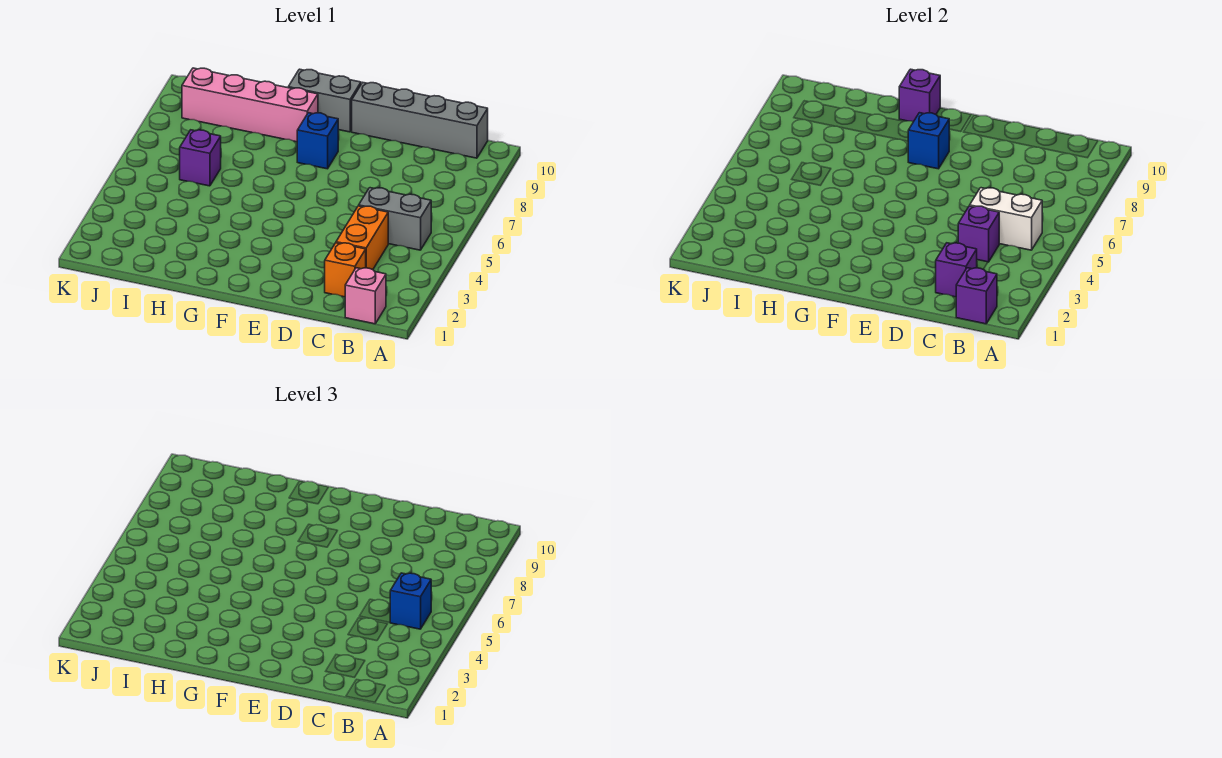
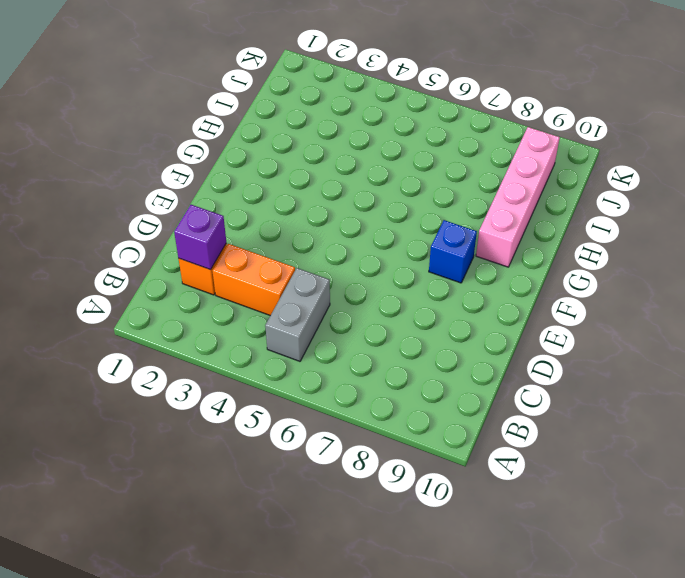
none -> pink 1x1 brick [345,268,386,324]
none -> grey 1x4 brick [352,83,488,158]
none -> grey 1x2 brick [288,69,361,132]

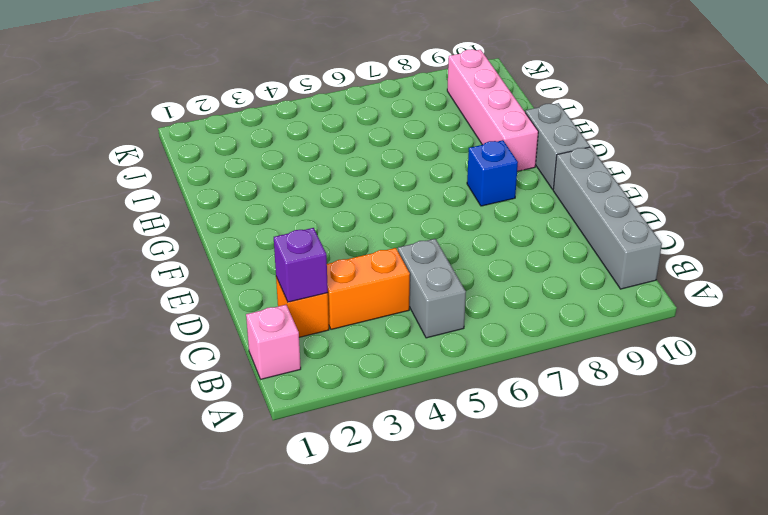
none -> purple 1x1 brick [180,130,221,186]
none -> purple 1x1 brick [956,268,997,324]
none -> white 1x2 brick [970,188,1042,250]

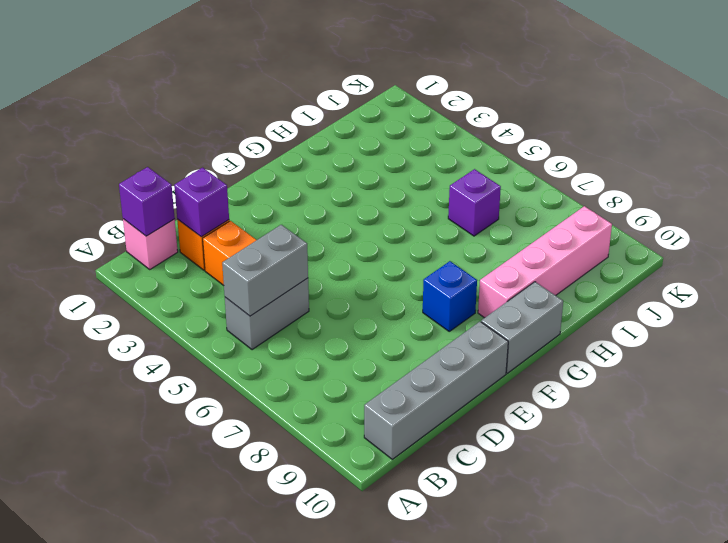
grey 1x2 brick [222,225,308,316] -> white 1x2 brick [970,188,1042,250]
none -> purple 1x1 brick [958,206,999,262]
none -> blue 1x1 brick [908,113,949,169]
none -> purple 1x1 brick [899,69,940,122]

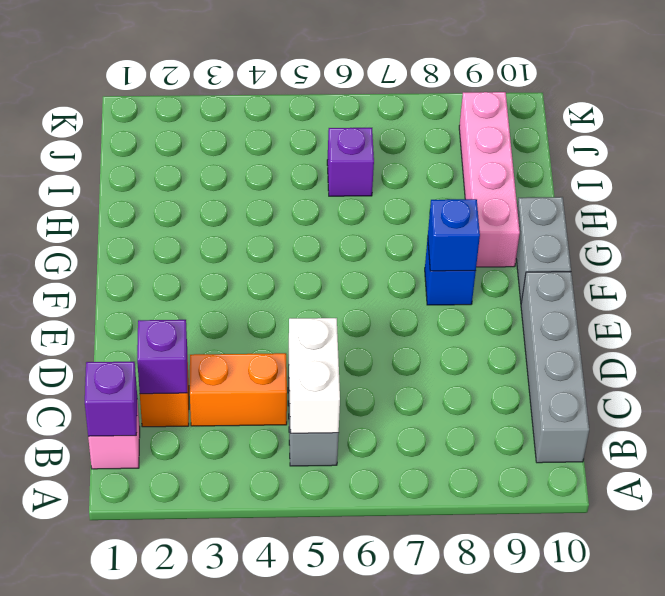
none -> purple 1x1 brick [958,206,999,262]
none -> purple 1x1 brick [899,69,940,122]
none -> blue 1x1 brick [390,573,431,629]

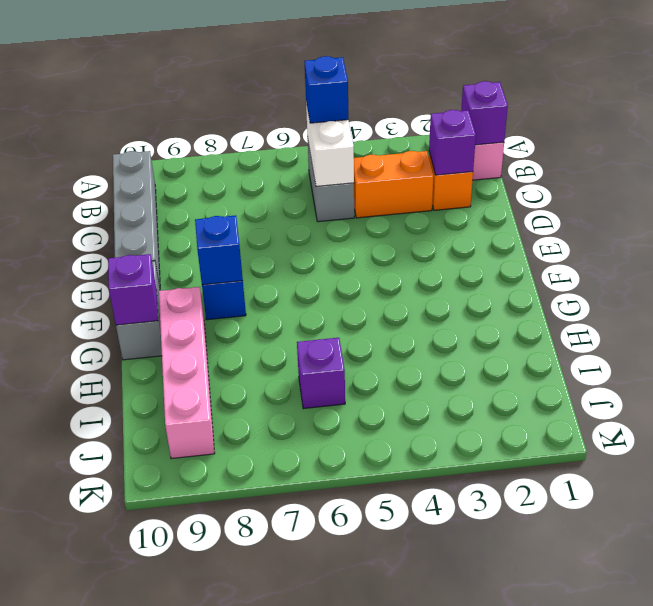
none -> purple 1x1 brick [958,206,999,262]

